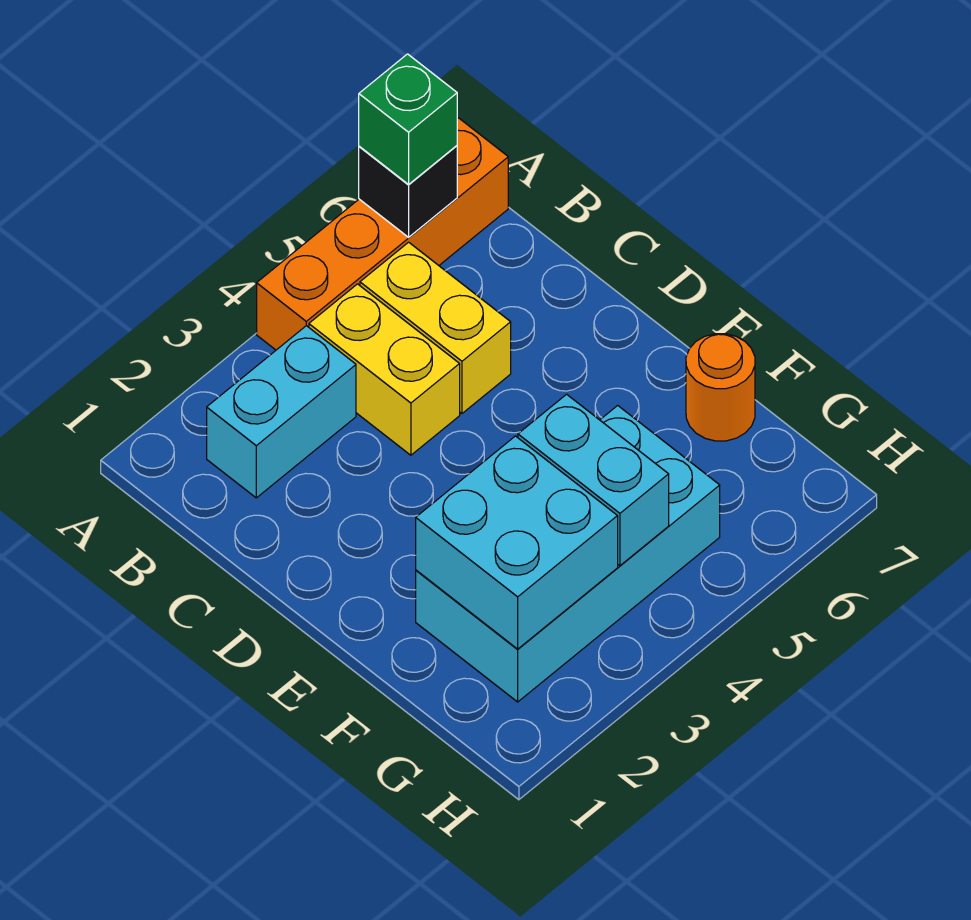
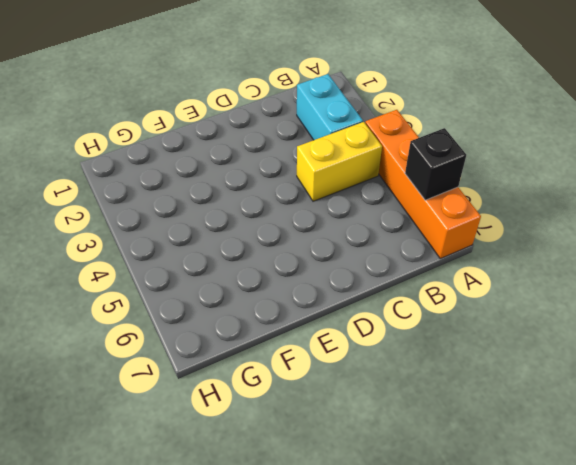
none -> yellow 1x2 brick [360,242,511,413]
none -> cyan 2x4 brick [416,406,720,702]

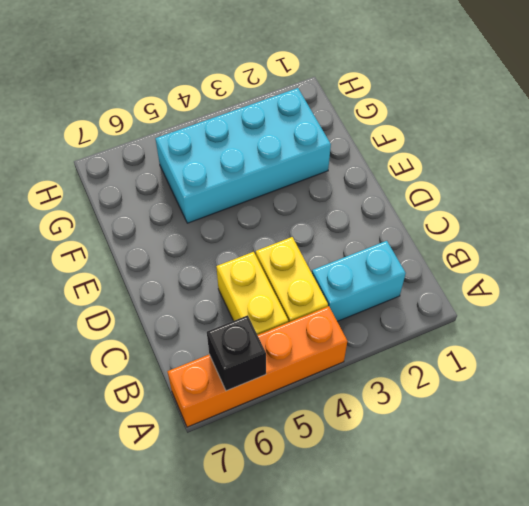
none -> orange 1x1 round brick [686,334,755,441]
none -> cyan 2x2 brick [416,436,618,649]

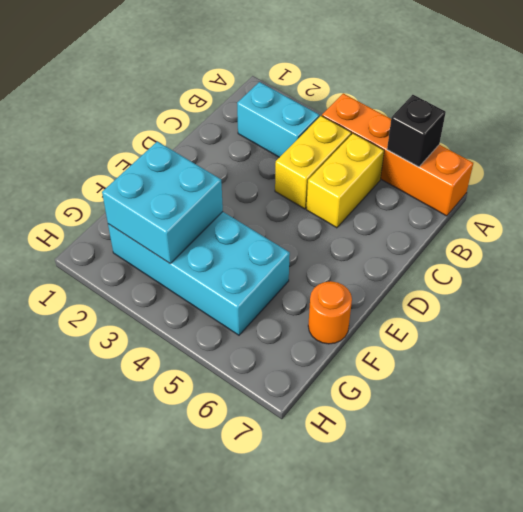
none -> cyan 1x2 brick [518,394,669,566]
none -> green 1x1 brick [359,54,457,184]

